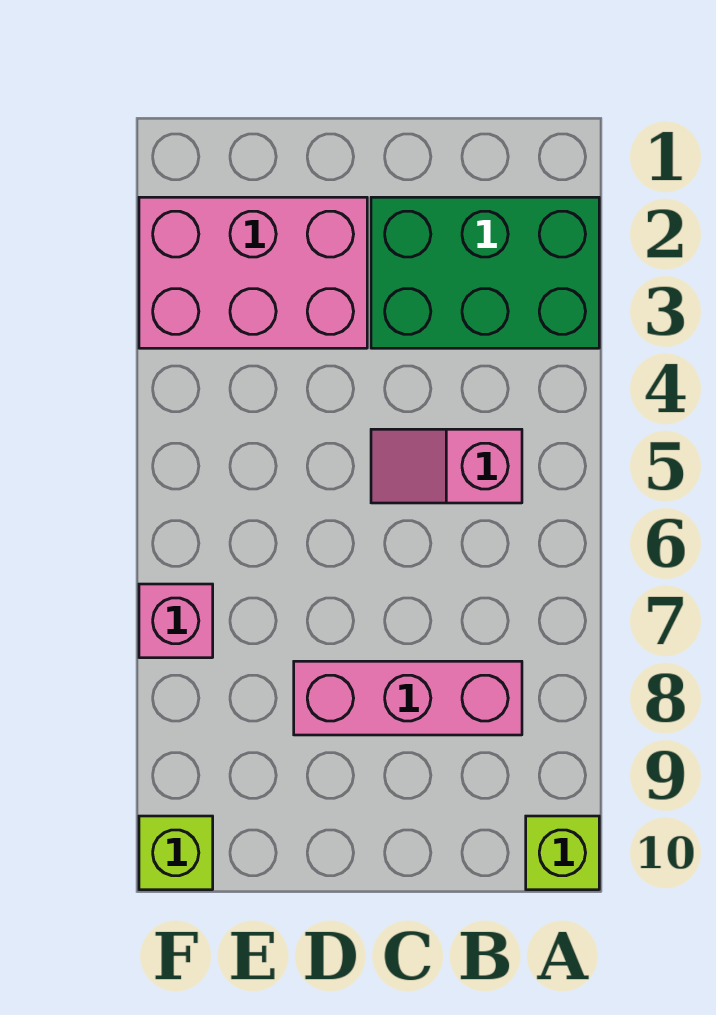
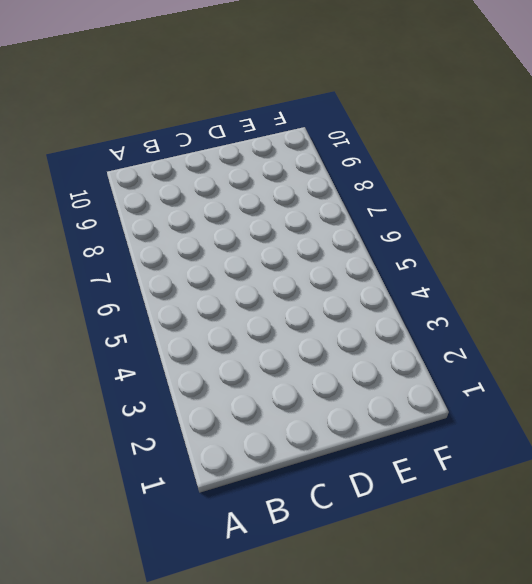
none -> green 2x3 brick [371,197,599,348]
none -> lime 1x1 brick [526,816,599,890]

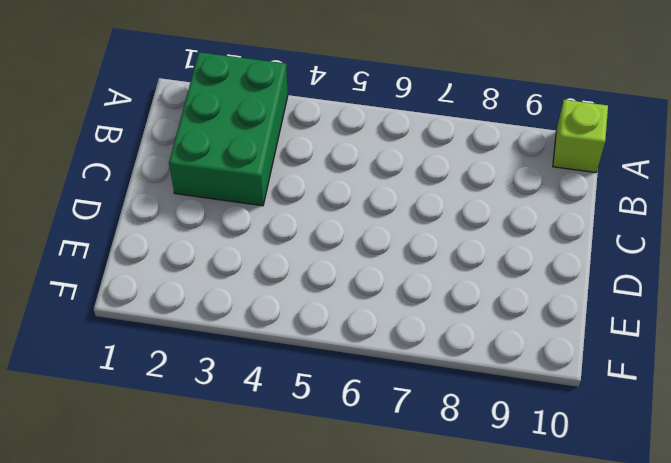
none -> pink 1x2 slope [371,429,522,503]
none -> pink 1x3 brick [294,661,522,735]

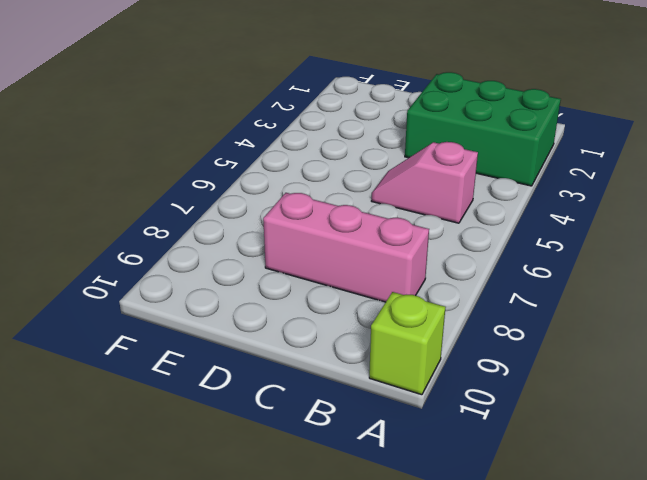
none -> pink 2x3 brick [139,197,367,348]
none -> pink 1x1 brick [139,584,213,658]

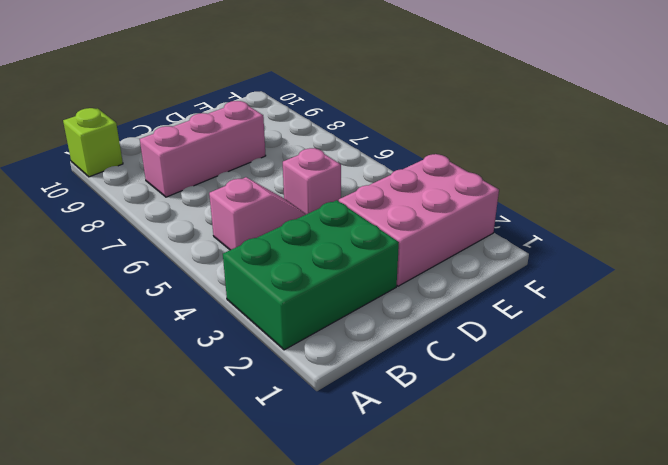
pink 1x1 brick [283,148,341,214] -> pink 1x1 brick moved to [139,584,213,658]
none -> lime 1x1 brick [139,816,213,890]

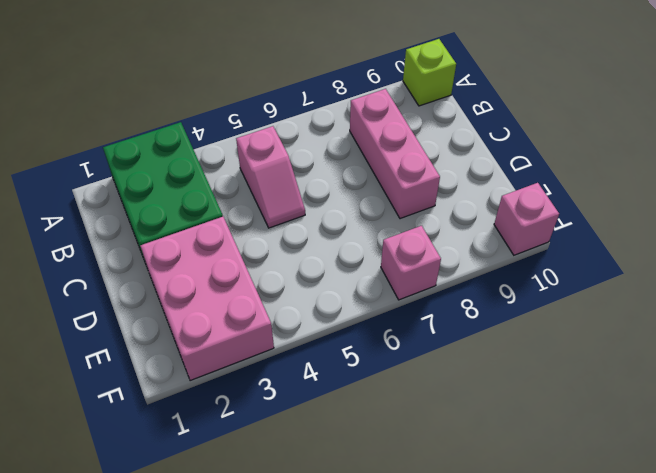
pink 1x1 brick [494,183,559,255] -> lime 1x1 brick [139,816,213,890]

